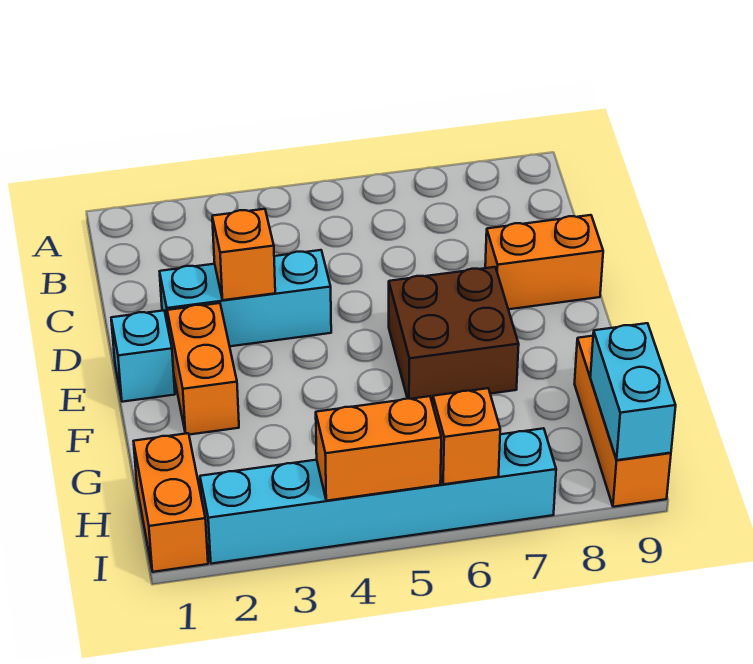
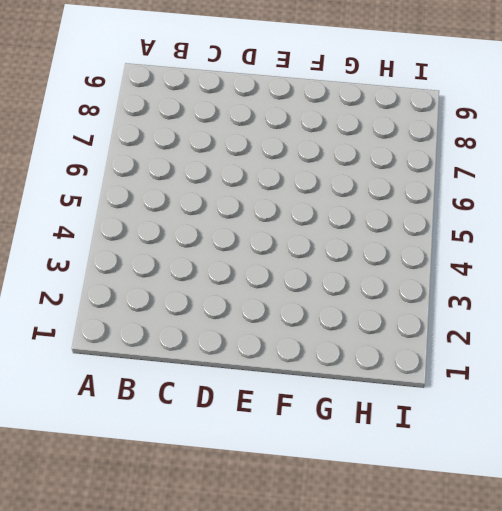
none -> cyan 1x3 brick [159,250,331,346]
none -> orange 1x2 brick [485,215,603,309]
none -> cyan 1x1 brick [111,310,175,402]

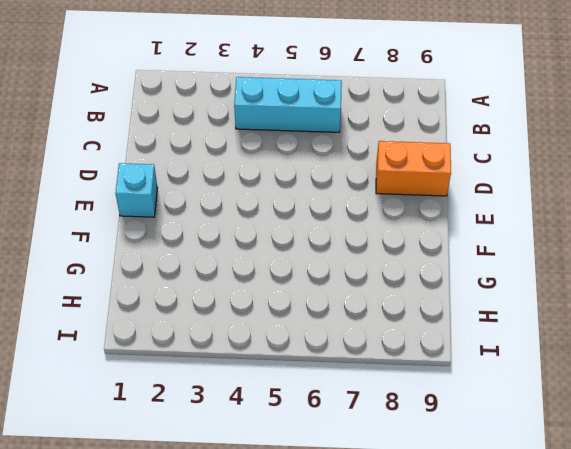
cyan 1x3 brick [234,77,342,132] -> cyan 1x3 brick moved to [159,250,331,346]
none -> orange 1x2 brick [167,303,239,435]
none -> brown 2x2 brick [389,267,519,401]
none -> orange 1x3 brick [575,336,671,507]

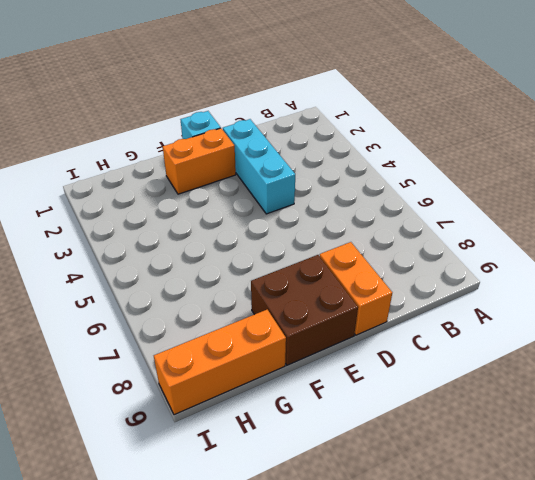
brown 2x2 brick [251,255,358,365] -> brown 2x2 brick moved to [389,267,519,401]
none -> orange 1x2 brick [134,433,208,572]
none -> cyan 1x6 brick [200,428,556,564]
none -> orange 1x1 brick [212,209,275,300]

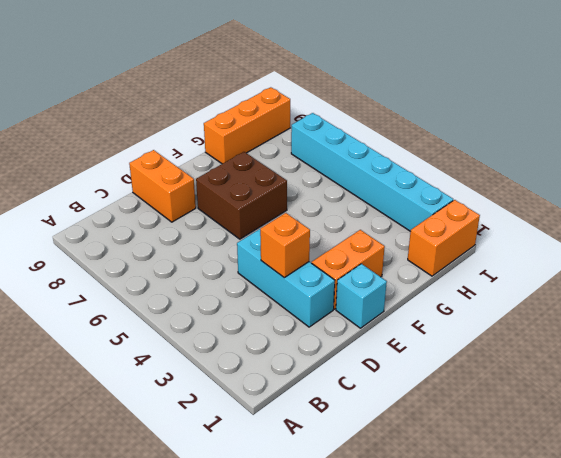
none -> cyan 1x2 brick [590,323,676,460]
none -> orange 1x2 brick [316,396,441,501]
none -> orange 1x1 brick [433,388,500,484]

